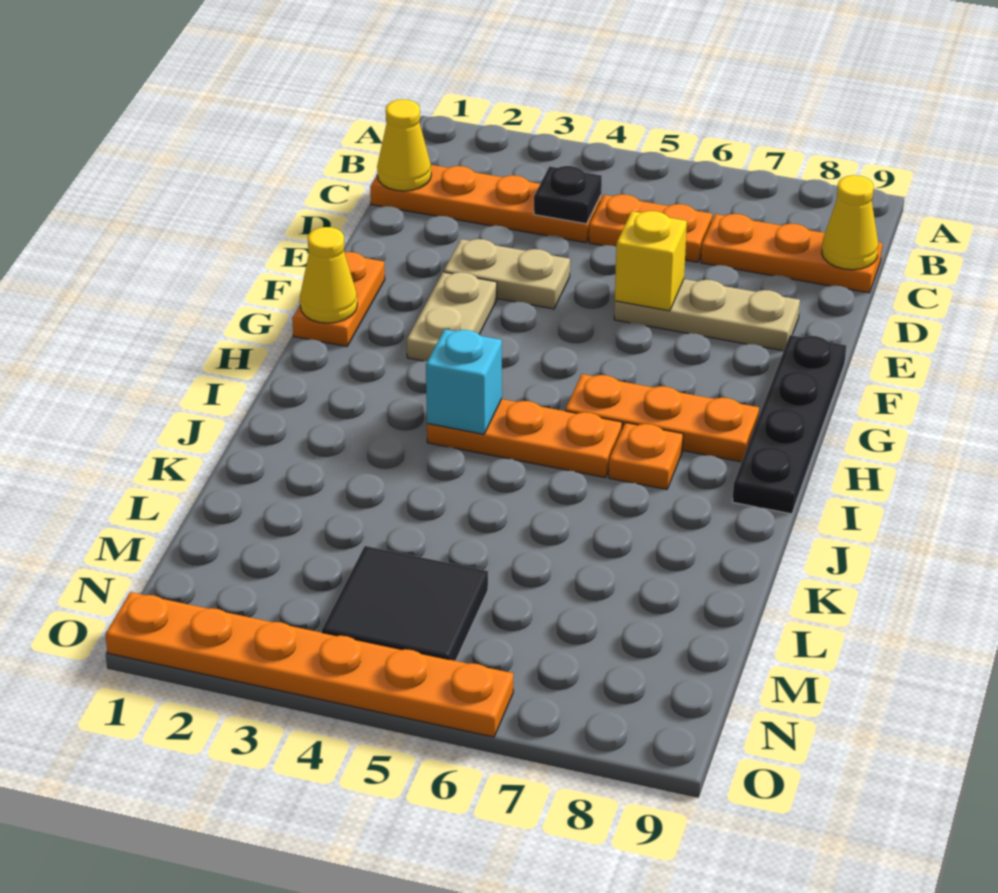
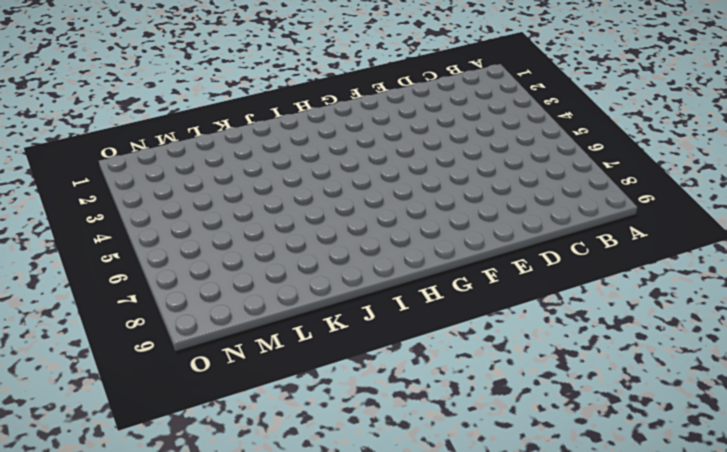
none -> orange 1x4 plate [370,165,601,243]
none -> orange 1x2 plate [589,194,712,262]
none -> orange 1x3 plate [701,214,882,293]

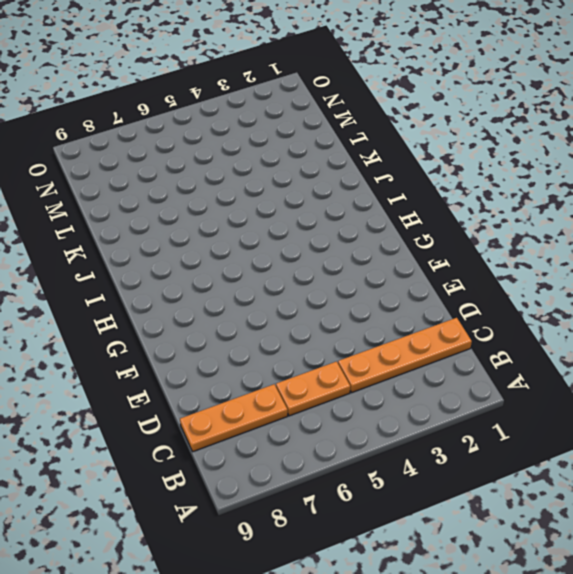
none -> tan 1x2 plate [444,239,570,309]
none -> tan 1x3 plate [614,279,800,351]
none -> orange 1x2 plate [292,252,385,347]

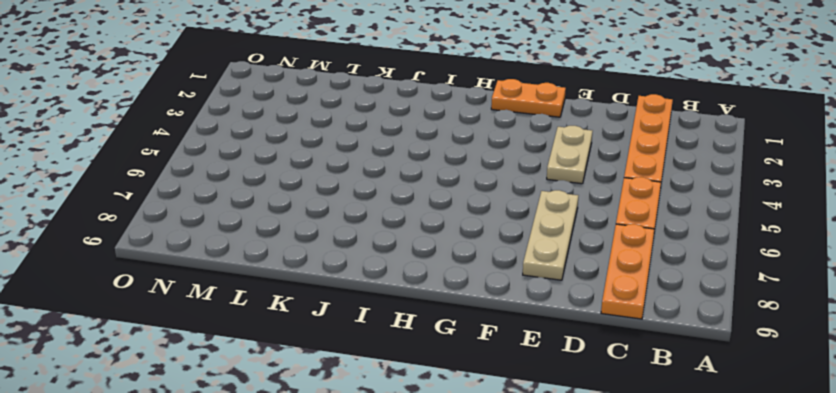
none -> tan 1x2 plate [407,272,497,361]
none -> black 1x4 plate [732,335,846,514]
none -> orange 1x3 plate [565,374,759,462]

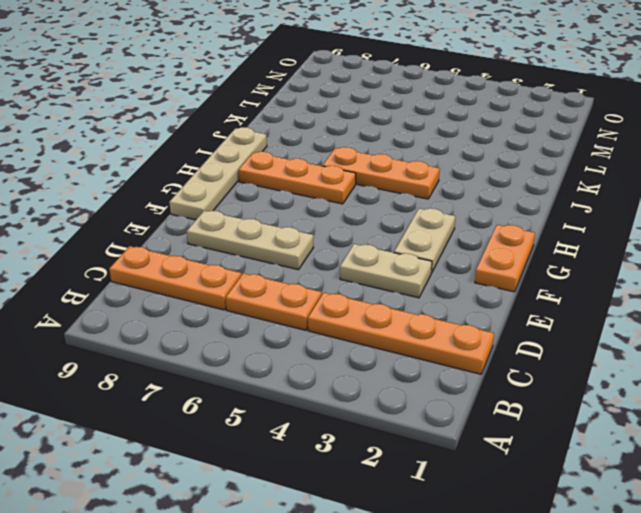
tan 1x4 plate [169,127,267,220] -> black 1x4 plate [732,335,846,514]
none -> orange 1x1 plate [609,423,683,490]
none -> black 2x2 tile [322,546,488,661]
none -> orange 1x6 plate [105,592,513,737]

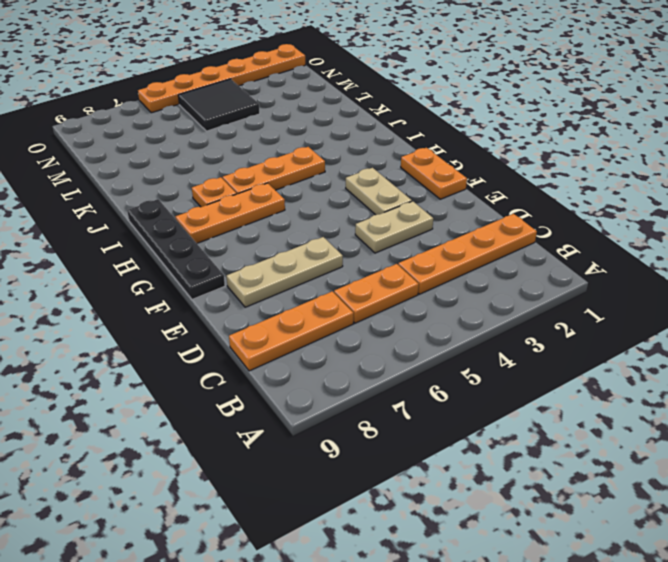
none -> yellow 1x1 cone [377,99,431,191]
none -> black 1x1 plate [534,166,602,224]
none -> yellow 1x1 cone [822,175,878,270]

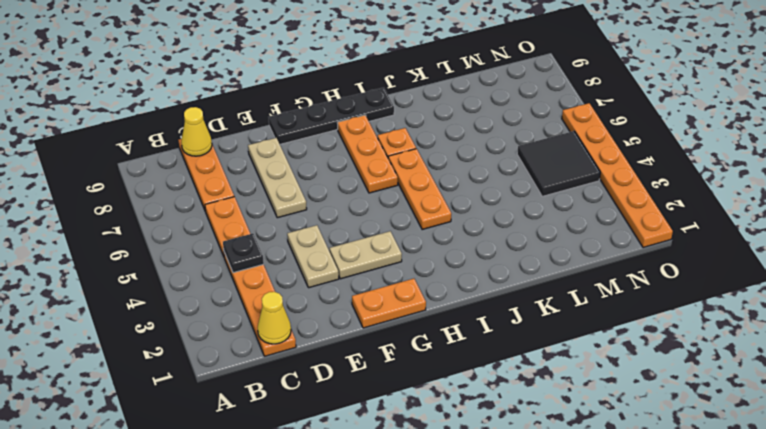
none -> yellow 1x1 brick [615,211,687,311]
none -> yellow 1x1 cone [300,227,357,323]
none -> cyan 1x1 brick [426,329,502,434]

